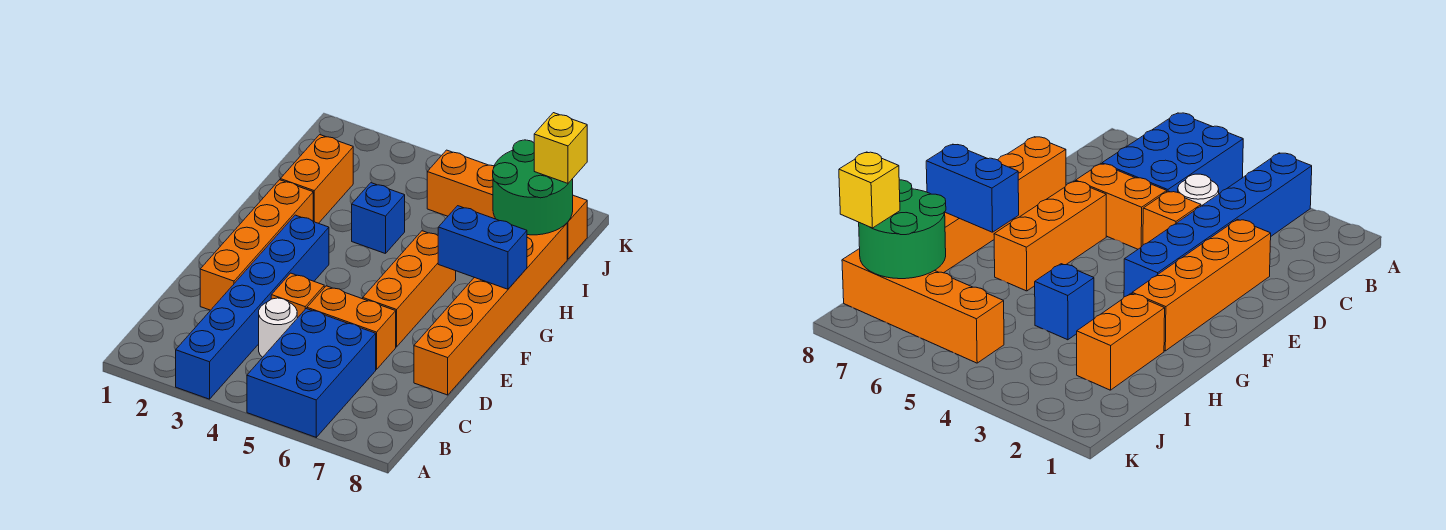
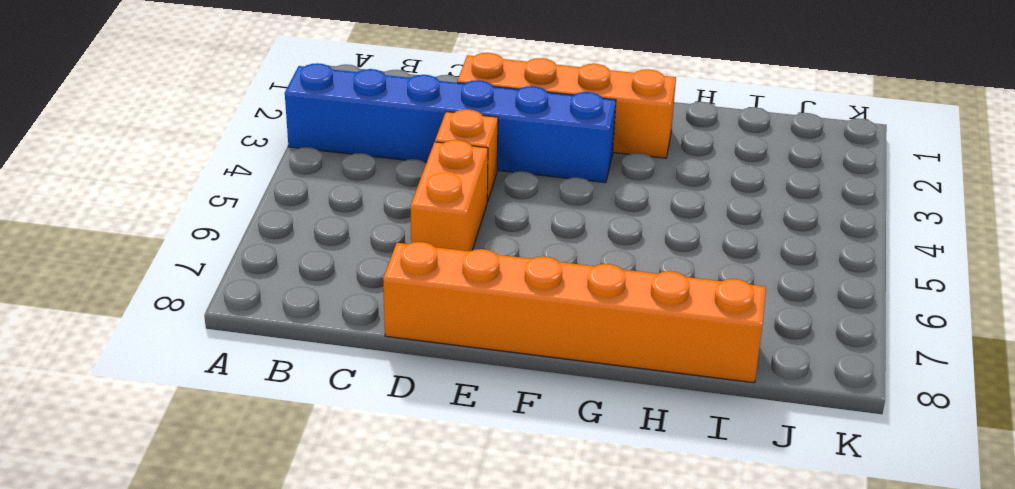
none -> blue 2x3 brick [247,309,376,437]
none -> white 1x1 round brick [259,298,297,357]
none -> orange 1x3 brick [363,231,456,347]

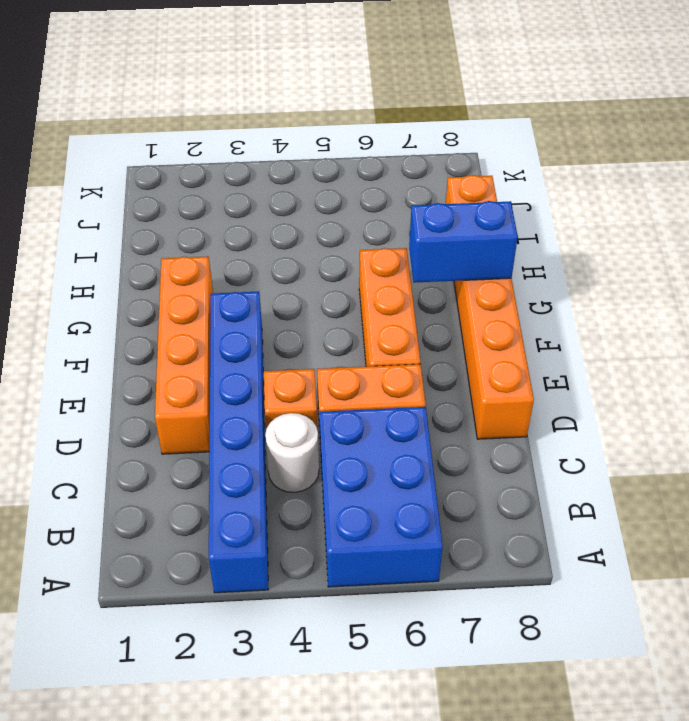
none -> orange 1x2 brick [280,135,353,223]
none -> blue 1x1 brick [352,183,405,254]
none -> orange 1x4 brick [427,150,587,259]

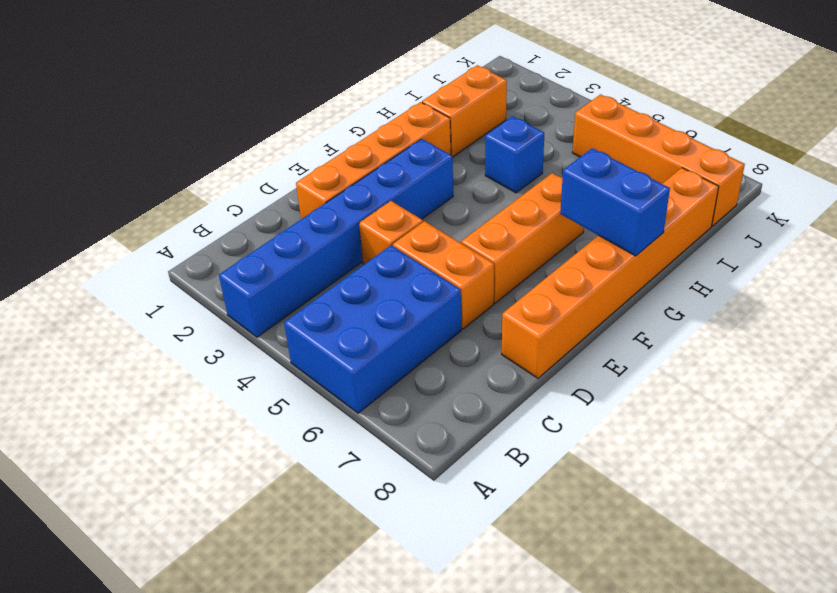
none -> white 1x1 round brick [259,298,297,357]
none -> green 2x2 round brick [493,140,573,235]
none -> yellow 1x1 brick [534,113,587,183]

